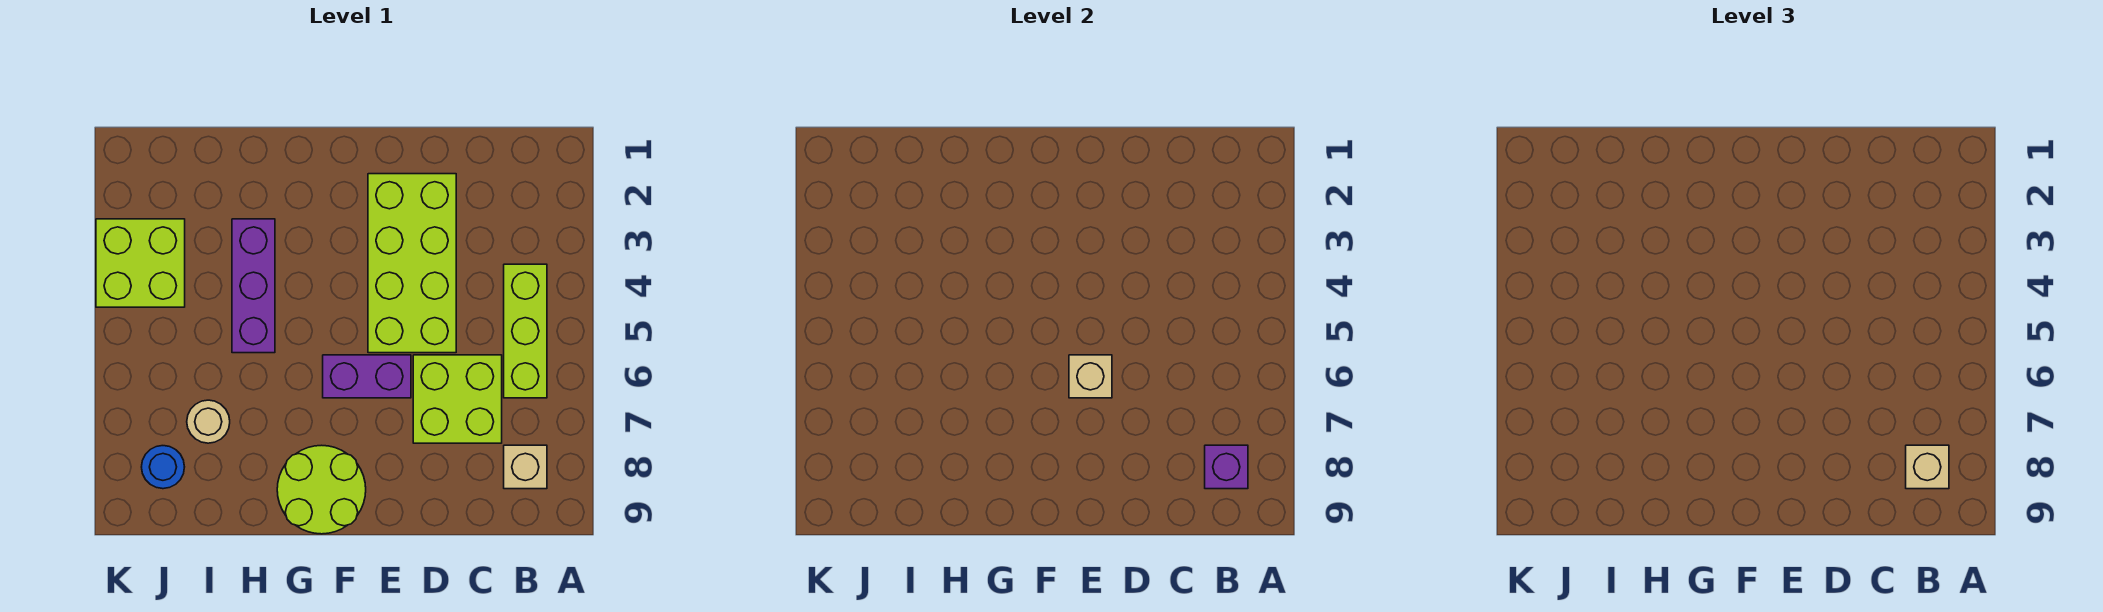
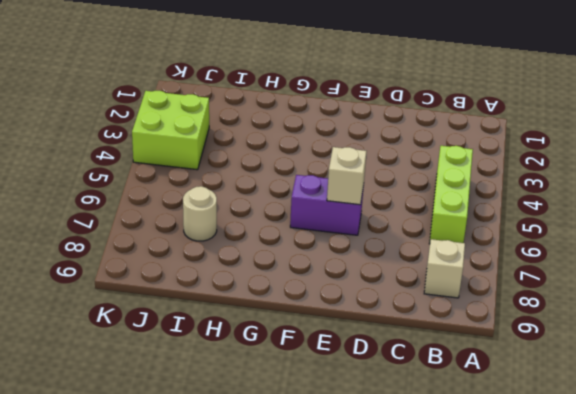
none -> lime 2x2 brick [413,355,502,443]
none -> lime 2x4 brick [368,174,456,353]
none -> lime 2x2 round brick [277,445,366,534]

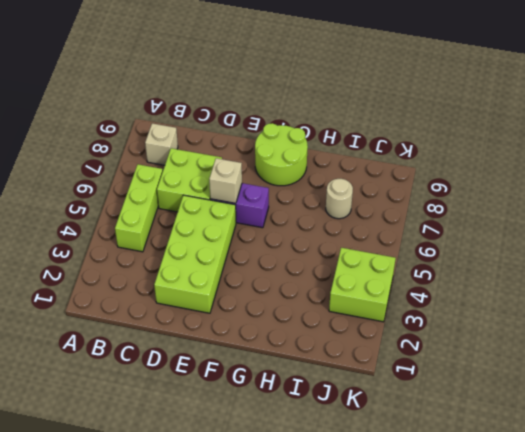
none -> purple 1x3 brick [232,219,275,353]
none -> blue 1x1 round brick [142,446,184,489]
none -> purple 1x1 brick [1205,445,1248,489]

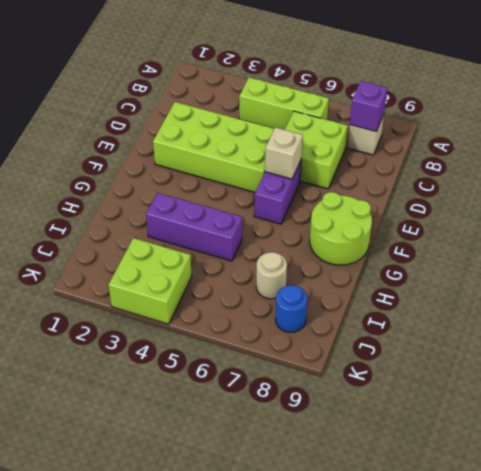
none -> tan 1x1 brick [1906,445,1949,489]

